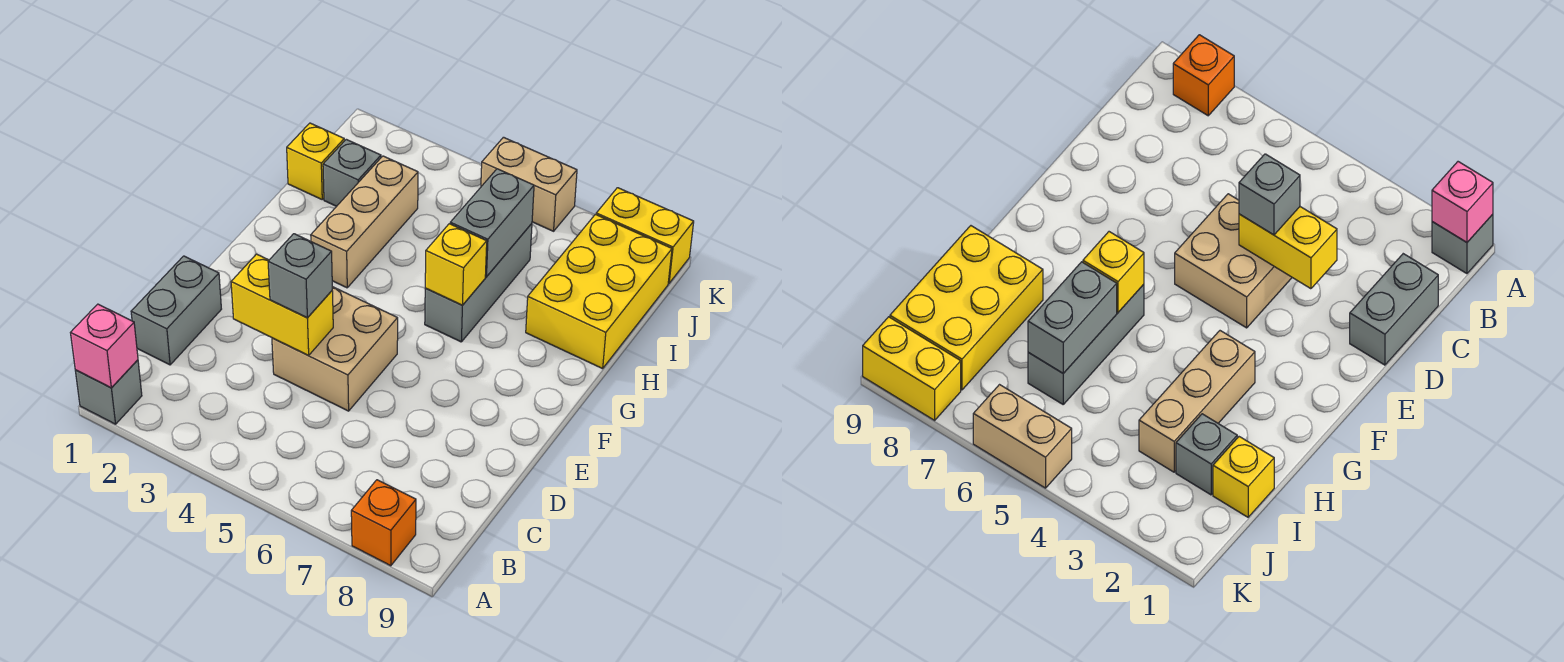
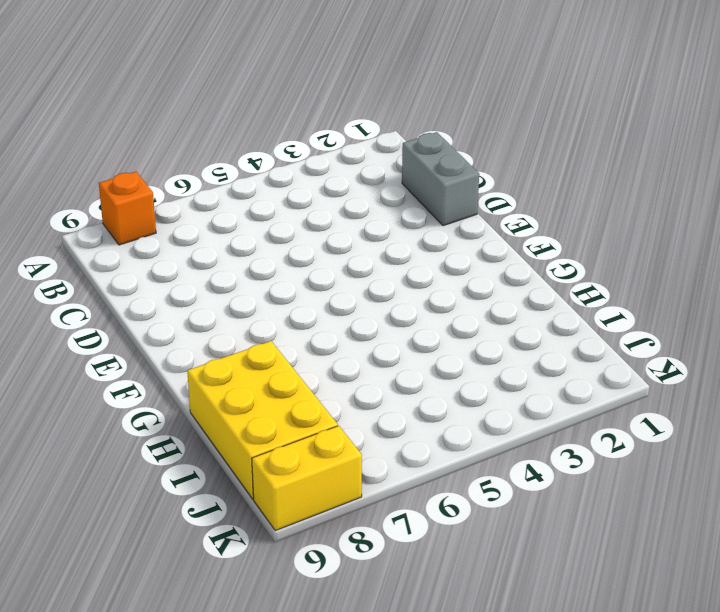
none -> grey 1x1 brick [75,360,142,424]
none -> tan 2x2 brick [272,287,398,411]
none -> tan 1x3 brick [311,156,418,288]

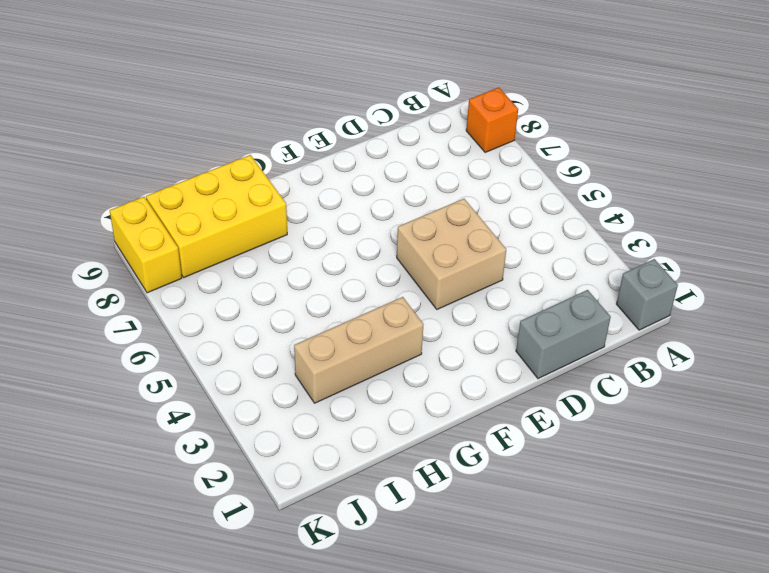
none -> grey 1x3 brick [425,224,532,342]
none -> yellow 1x1 brick [287,123,344,199]
none -> grey 1x1 brick [323,139,381,206]

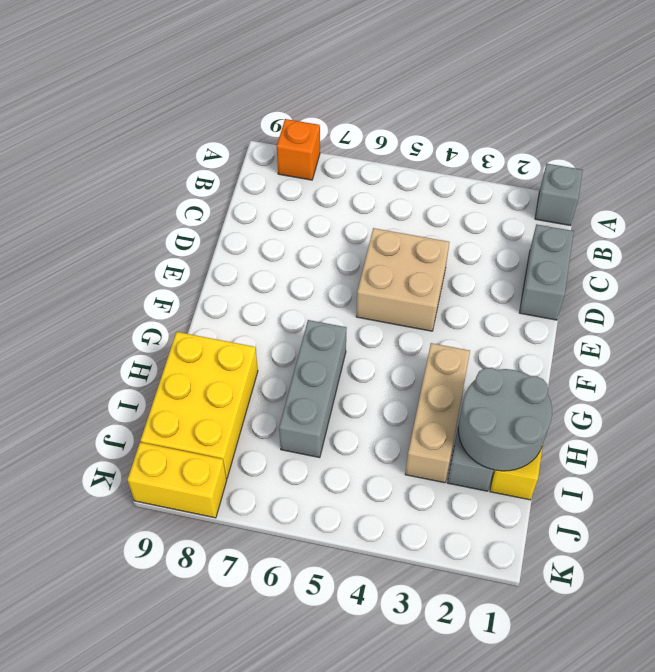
grey 2x2 round brick [458,368,552,471] -> none
none -> tan 1x2 brick [481,137,577,231]
none -> pink 1x1 brick [71,304,138,388]
none -> yellow 1x2 brick [231,254,333,356]

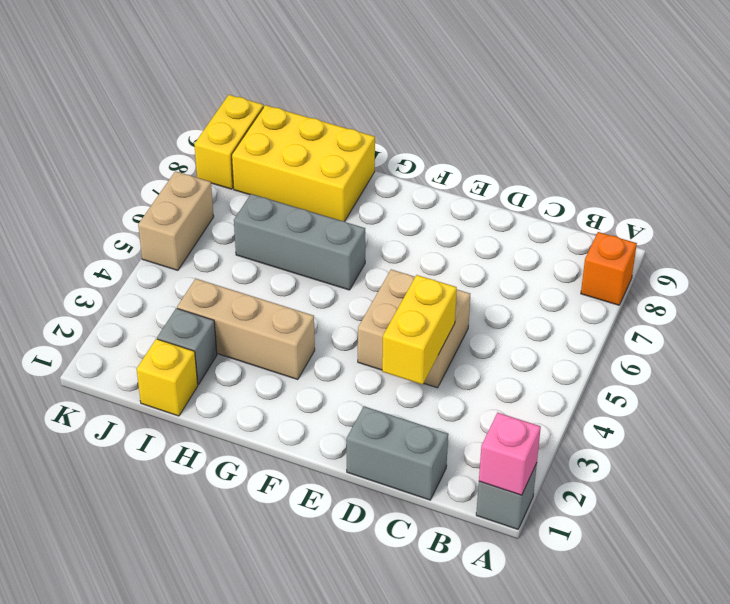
none -> yellow 1x1 brick [425,224,487,305]
none -> grey 1x2 brick [450,169,534,277]
none -> grey 1x1 brick [268,234,332,318]

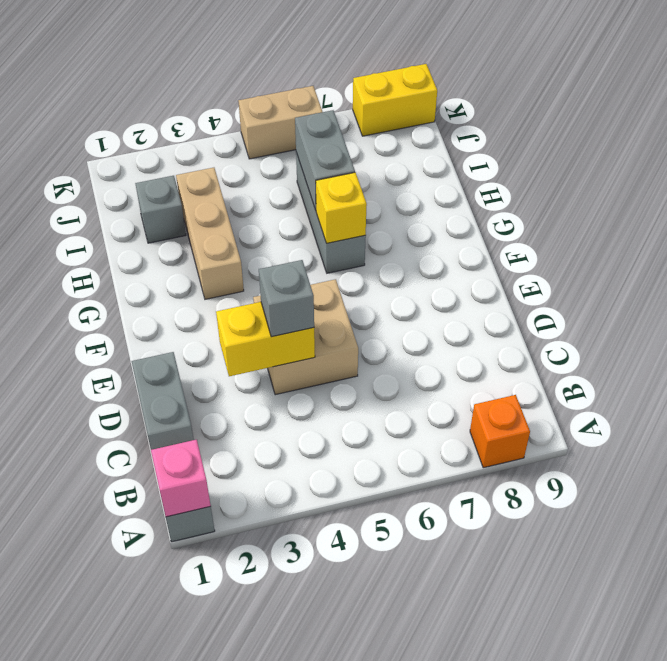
none -> yellow 2x3 brick [526,214,672,369]
none -> yellow 1x1 brick [287,123,344,199]

